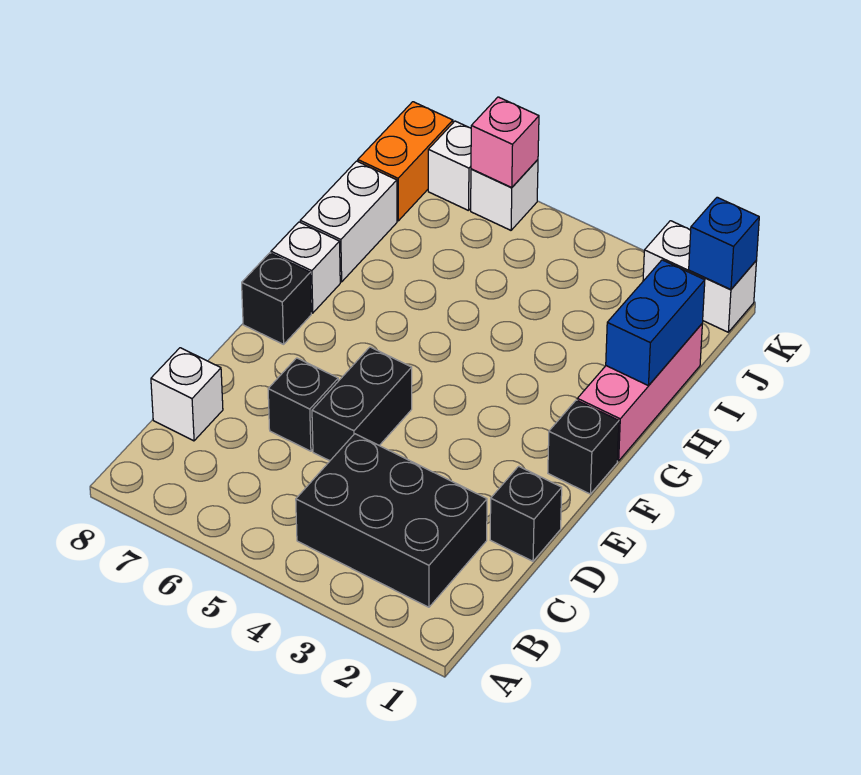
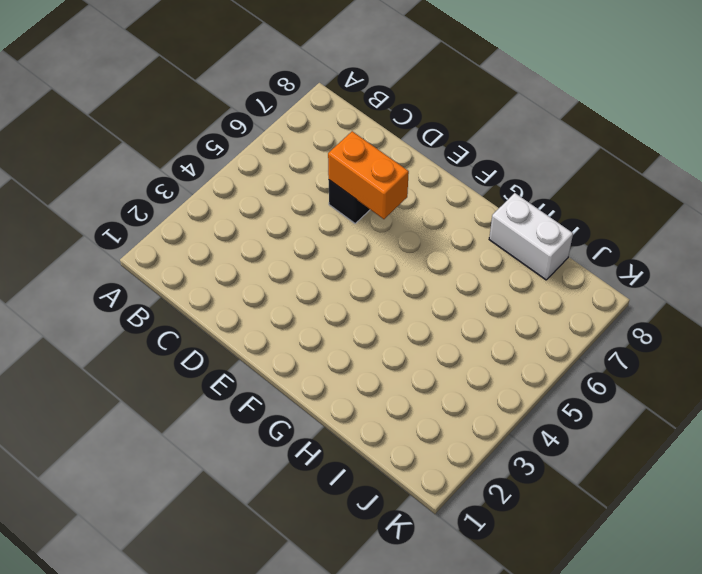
orange 1x2 brick [328,131,409,219] -> orange 1x2 brick moved to [358,102,453,221]
none -> black 2x3 brick [296,434,487,607]
none -> white 1x1 brick [151,348,223,441]
none -> black 1x1 brick [490,466,562,561]

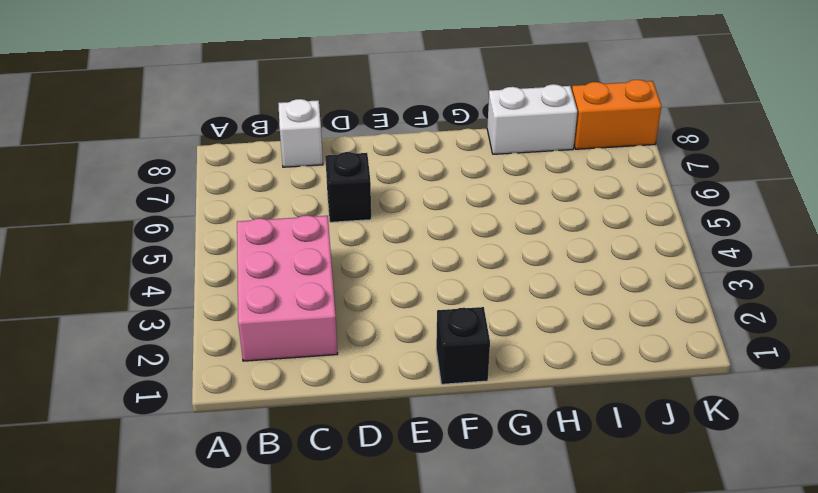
pink 2x3 brick [237,215,338,361] -> black 2x3 brick [296,434,487,607]
none -> black 1x1 brick [490,466,562,561]
none -> black 1x2 brick [312,347,412,461]
none -> black 1x1 brick [242,253,311,344]

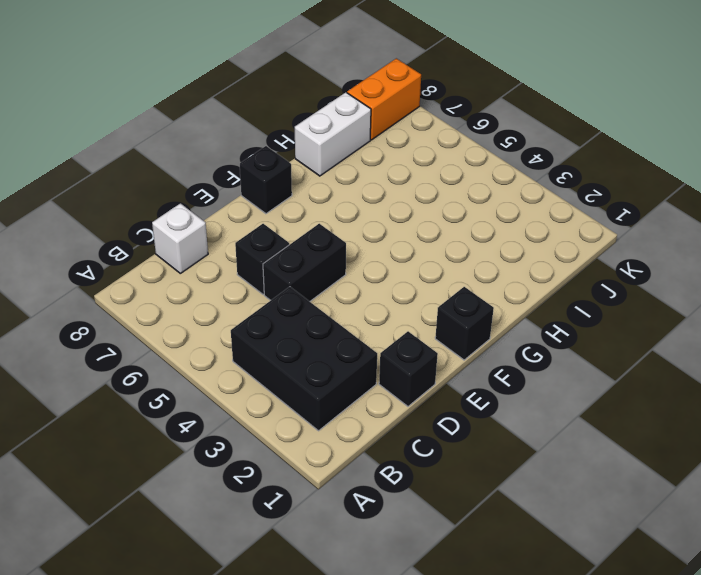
none -> pink 1x3 brick [577,324,702,461]
none -> white 1x1 brick [271,222,340,313]
none -> white 1x2 brick [643,221,756,332]

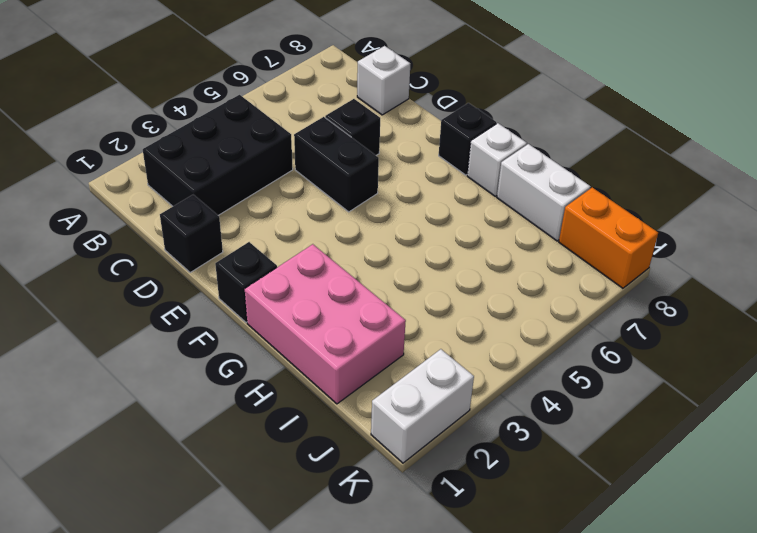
pink 2x3 brick [245,244,406,404] -> pink 1x3 brick [577,324,702,461]
none -> white 1x1 brick [471,160,538,230]
none -> white 1x1 brick [428,121,471,211]
none -> blue 1x2 brick [606,260,705,386]

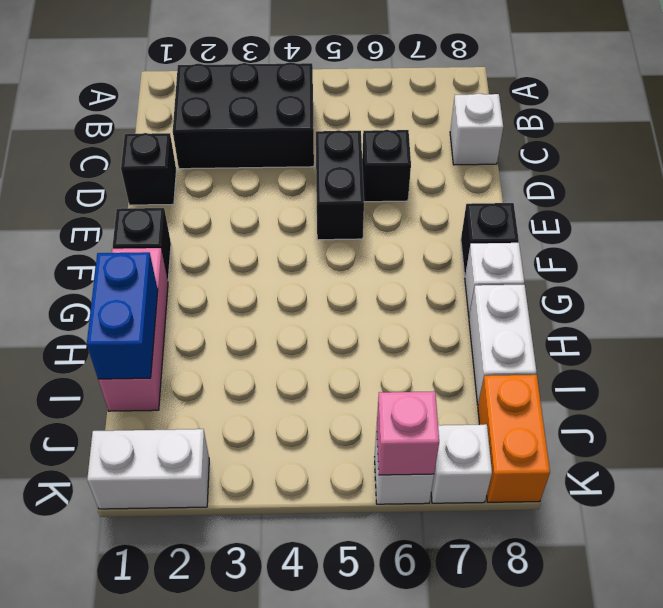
none -> blue 1x1 brick [689,197,759,289]

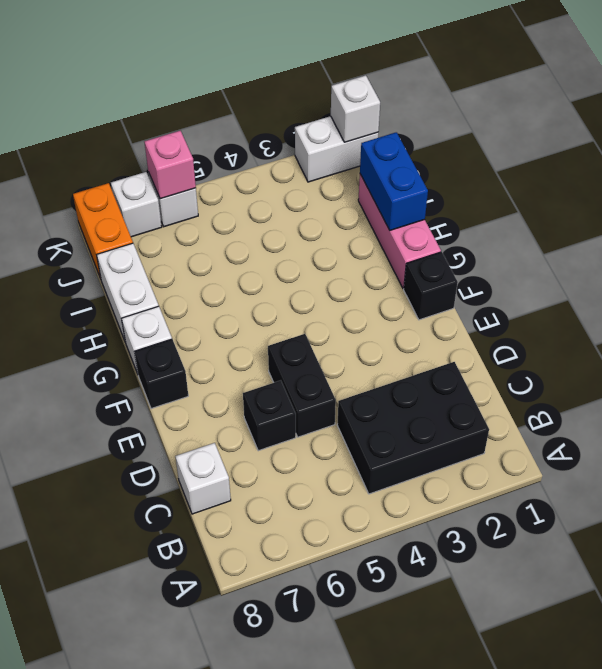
white 1x1 brick [331,75,380,142] -> blue 1x1 brick [689,197,759,289]
none -> black 1x1 brick [490,466,562,561]

